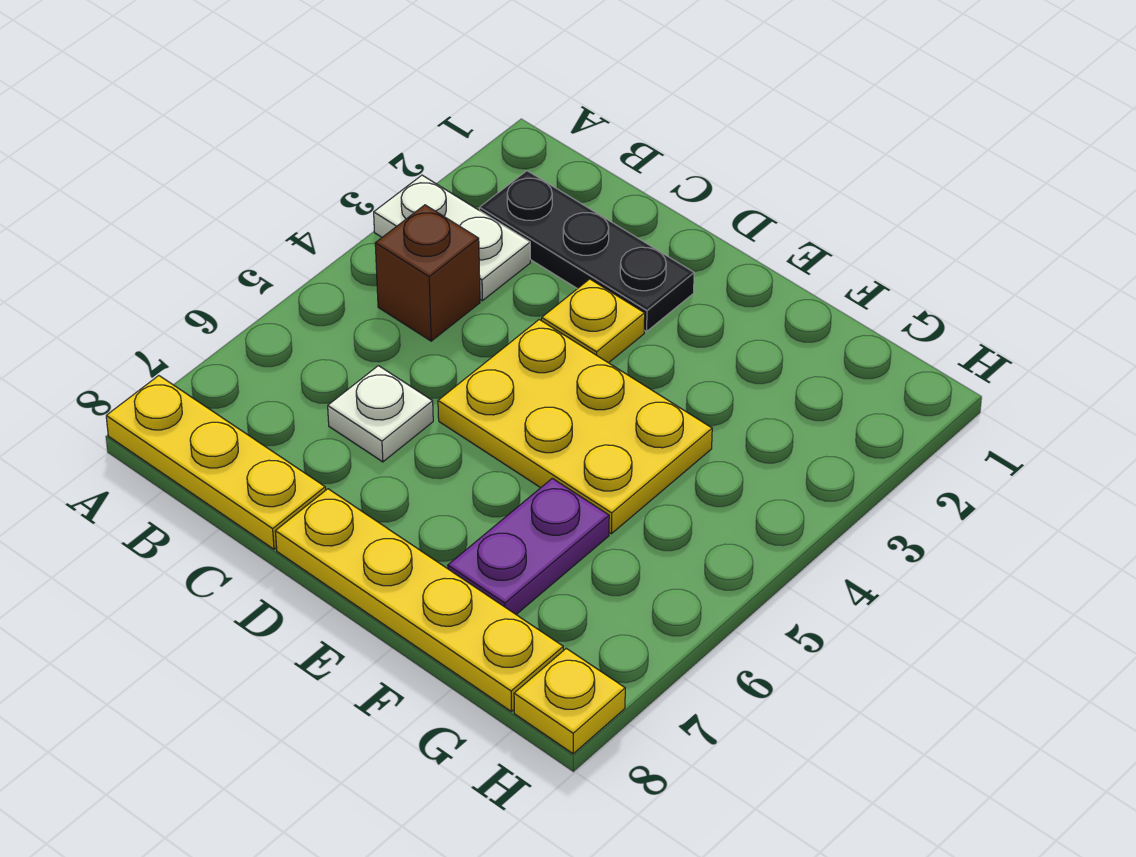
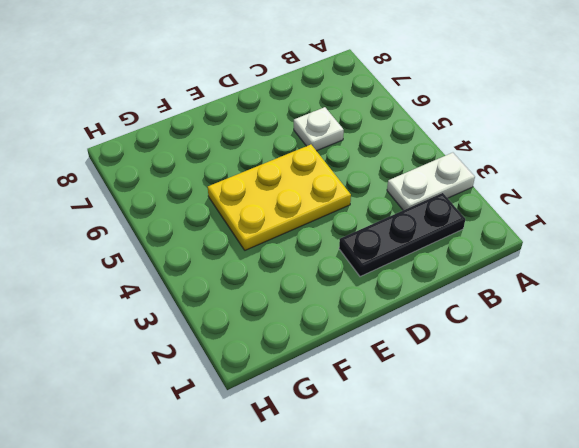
none -> yellow 1x3 plate [106,376,325,549]
none -> brown 1x1 brick [375,205,480,341]

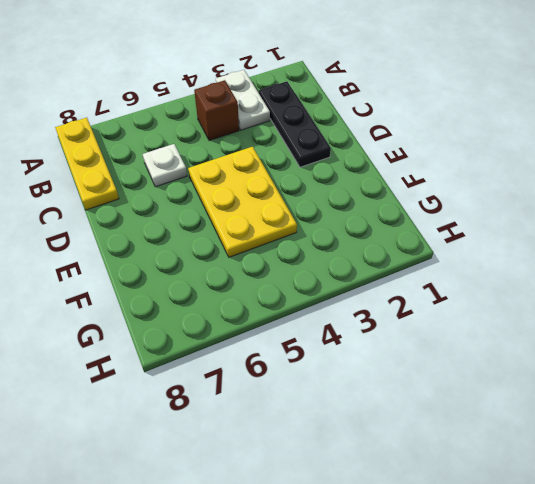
none -> yellow 1x1 plate [542,279,645,363]
none -> yellow 1x4 plate [275,489,563,711]

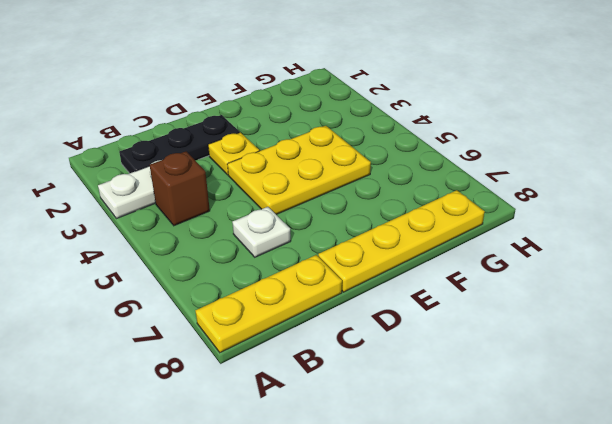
none -> purple 1x2 plate [448,478,609,614]
none -> yellow 1x1 plate [514,648,625,754]

